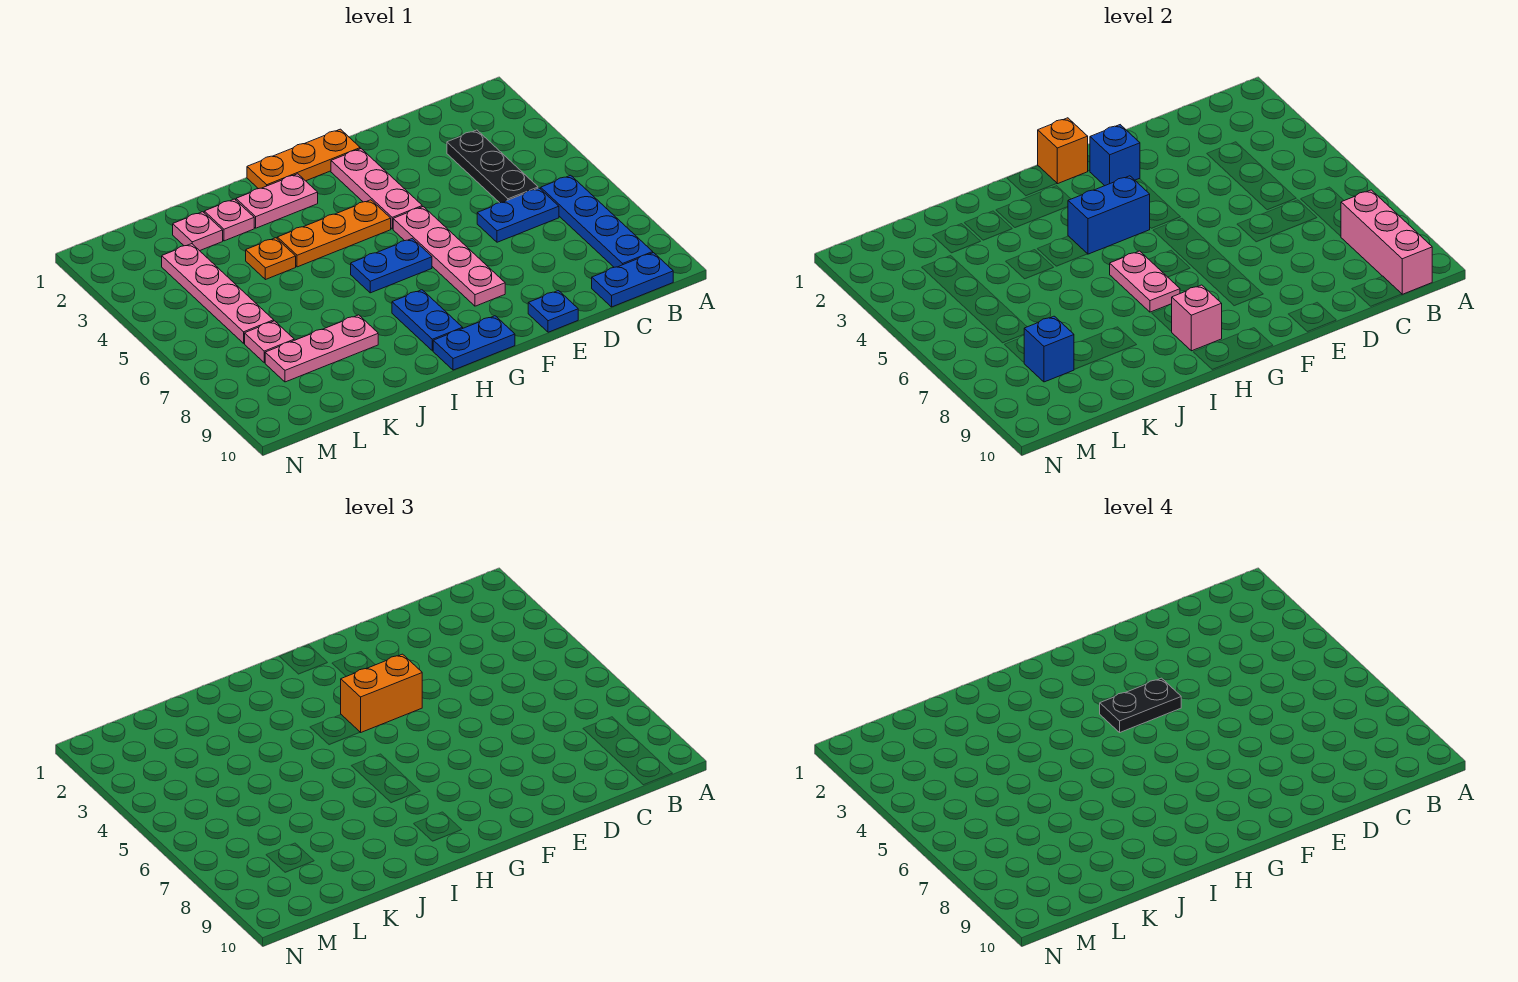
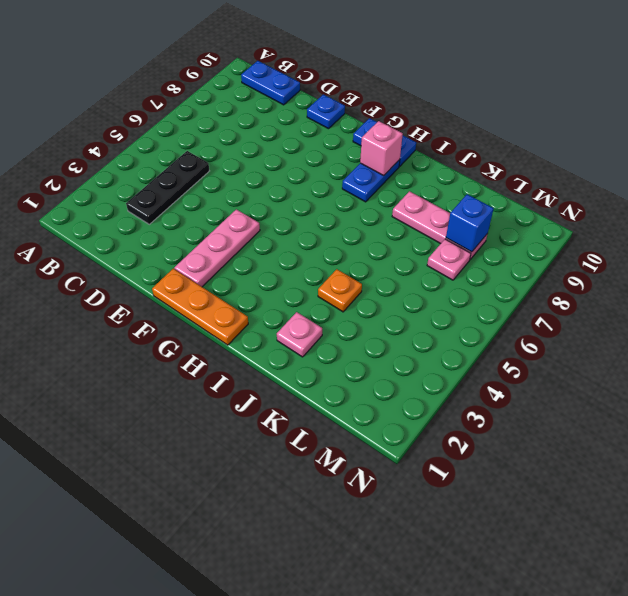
none -> blue 1x4 plate [541,175,653,267]
none -> blue 1x2 plate [477,188,559,242]
none -> pink 1x4 plate [393,207,505,306]

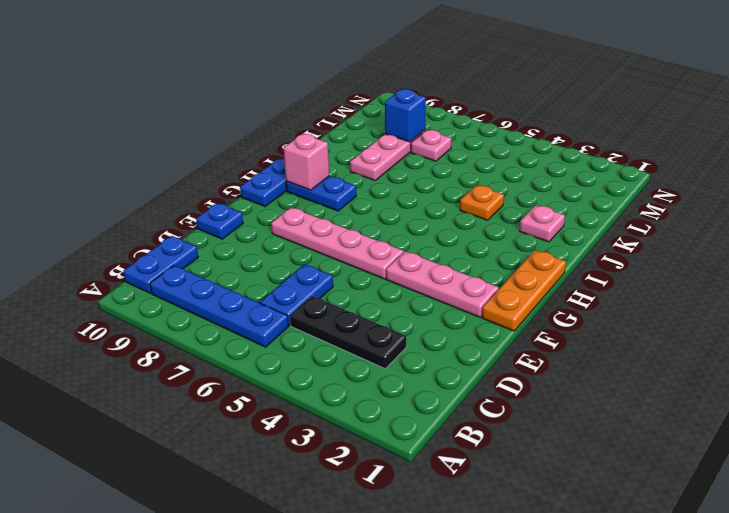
none -> orange 1x3 plate [277,200,391,267]
none -> blue 1x2 plate [351,238,432,293]
none -> pink 1x2 plate [236,174,318,228]

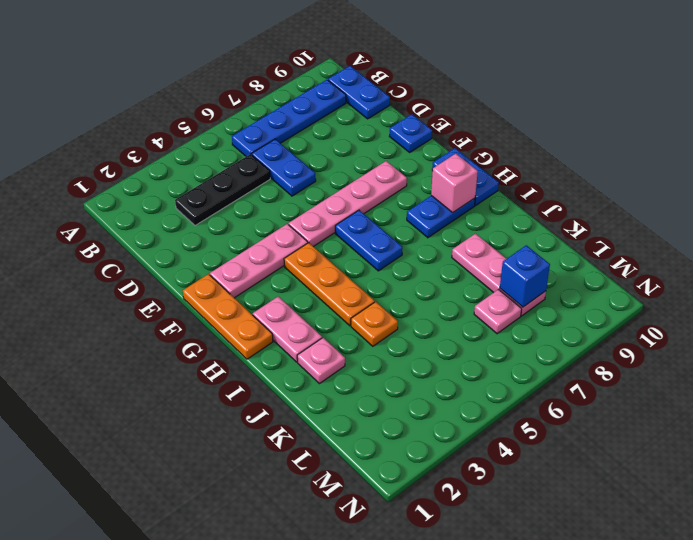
none -> pink 1x1 plate [173,212,223,251]
none -> pink 1x4 plate [162,244,274,343]
none -> pink 1x3 brick [1341,190,1432,294]

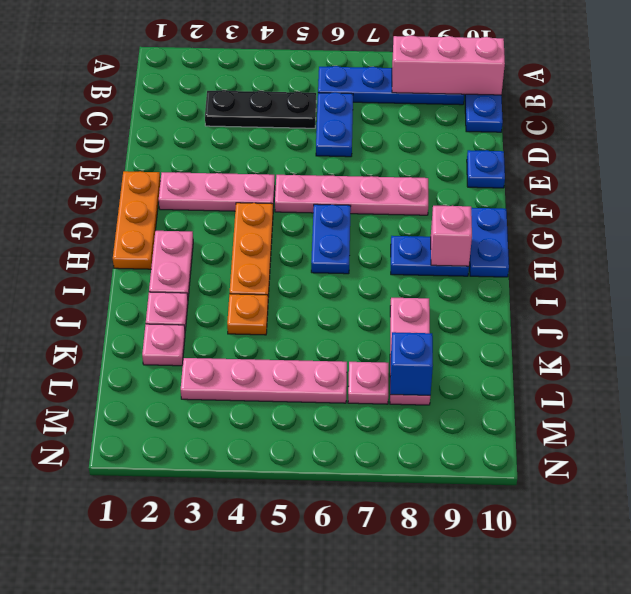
none -> blue 1x1 brick [1090,125,1140,186]
none -> orange 1x1 brick [1038,118,1088,184]
none -> blue 1x2 brick [1068,176,1150,254]

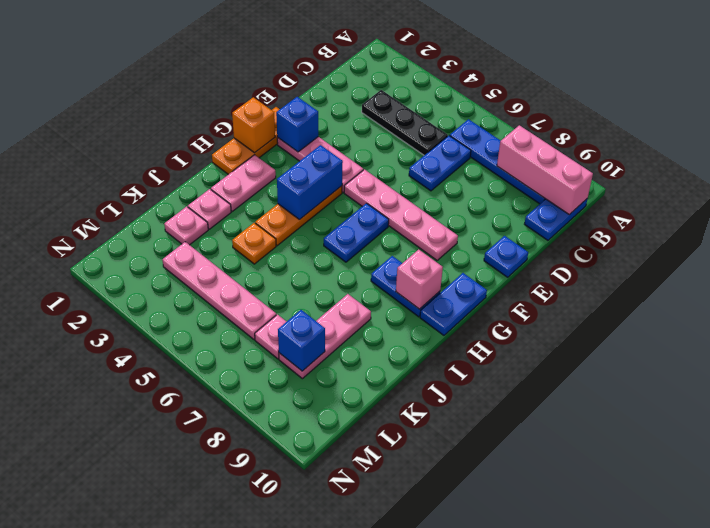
none -> pink 1x2 plate [1110,251,1180,312]
none -> orange 1x2 brick [341,654,422,732]
none -> black 1x2 plate [1100,678,1181,732]

